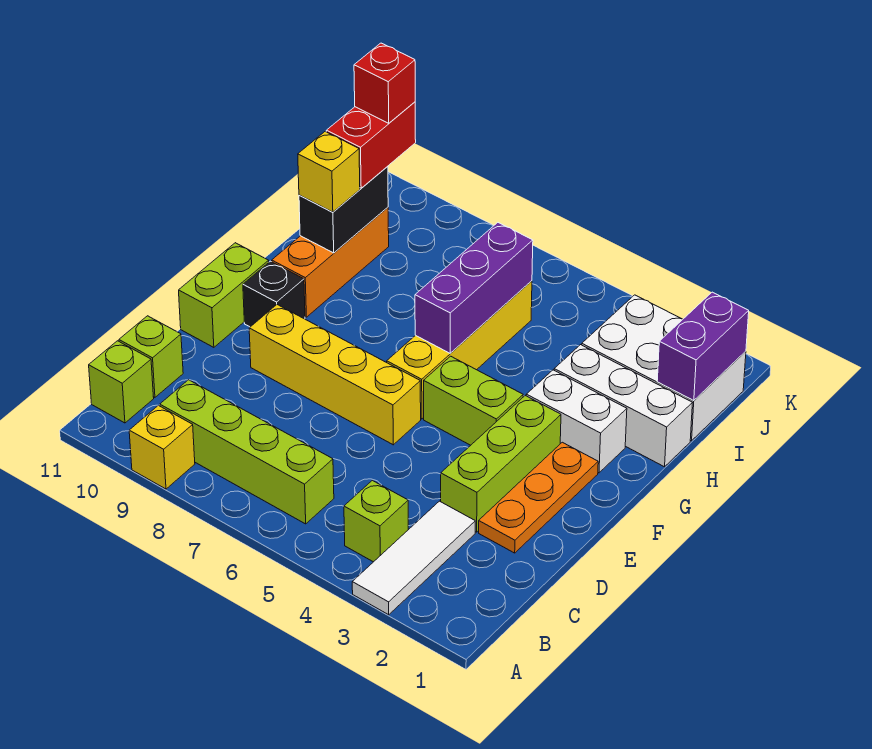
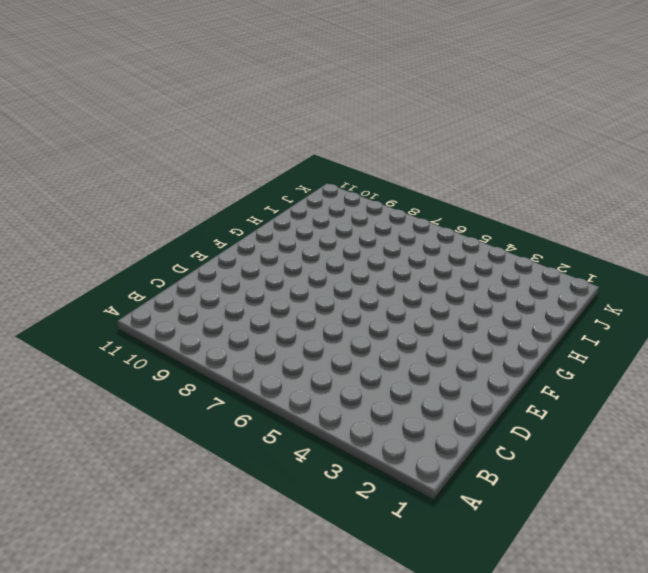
none -> white 1x3 tile [352,501,475,615]
none -> yellow 1x1 brick [129,405,195,489]
none -> lime 1x1 brick [344,480,408,562]

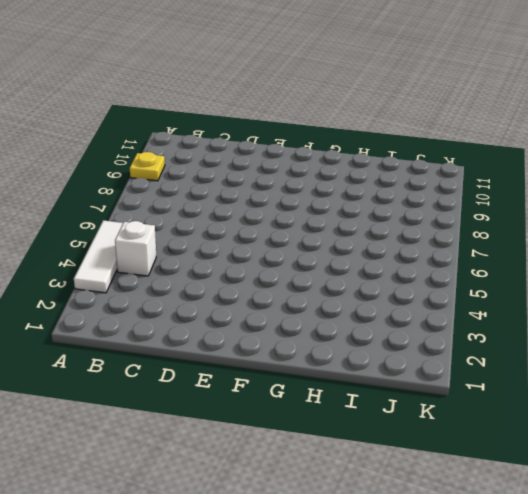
white 1x3 tile [74,220,123,293] -> white 1x3 tile turned to [352,501,475,615]
yellow 1x1 plate [130,152,165,181] -> yellow 1x1 brick [129,405,195,489]
white 1x1 brick [115,221,156,276] -> lime 1x1 brick [344,480,408,562]
none -> lime 1x4 brick [160,380,334,524]
none -> lime 1x1 brick [89,341,154,423]
none -> lime 1x1 brick [119,316,183,397]

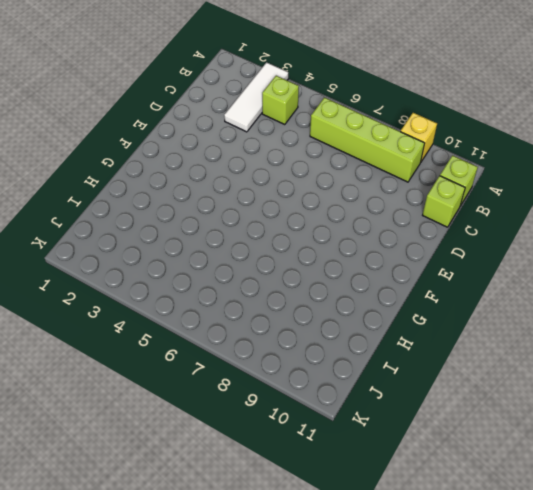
none -> orange 1x3 plate [479,442,598,553]
none -> lime 1x3 brick [441,396,561,532]
none -> yellow 1x4 brick [249,305,421,445]

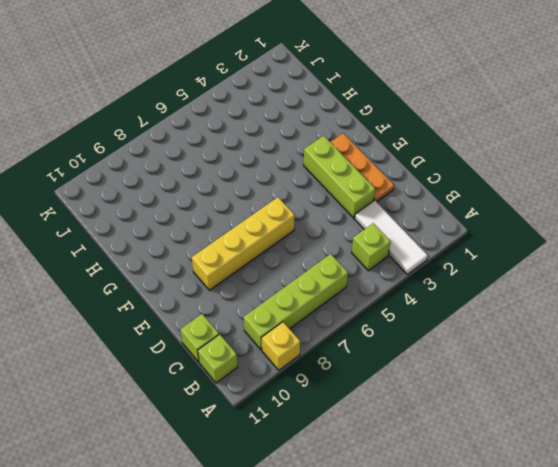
none -> lime 1x2 brick [179,243,269,347]
none -> lime 1x2 brick [424,356,523,445]
none -> yellow 1x4 brick [387,281,532,419]

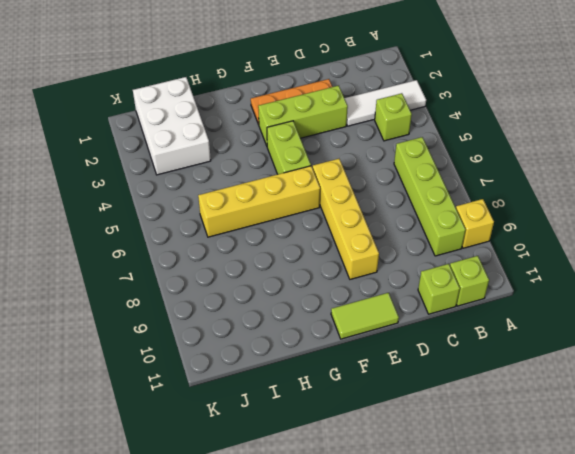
lime 1x2 tile [331,293,399,339] -> lime 1x2 brick [179,243,269,347]
none -> black 1x1 brick [243,261,305,327]
none -> white 1x2 brick [526,370,627,473]
none -> orange 1x3 brick [272,207,389,317]

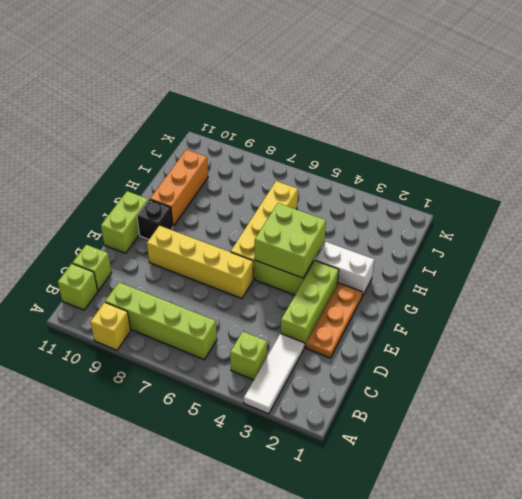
lime 2x2 brick [255,203,326,278] -> none
none -> white 1x3 brick [554,345,692,467]
none -> white 2x3 brick [582,295,746,441]
none -> purple 1x3 brick [415,223,533,353]

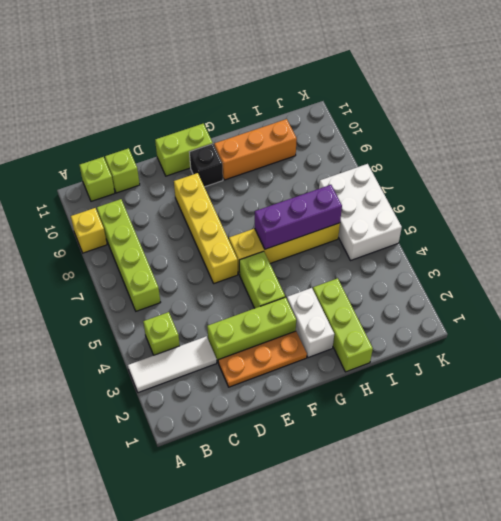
lime 1x3 brick [313,278,373,372] -> white 1x3 brick [554,345,692,467]
white 2x3 brick [319,164,402,261] -> white 2x3 brick moved to [582,295,746,441]
none -> black 1x2 brick [299,166,388,253]
none -> purple 1x2 brick [657,292,749,401]
none -> yellow 1x1 brick [298,132,360,212]

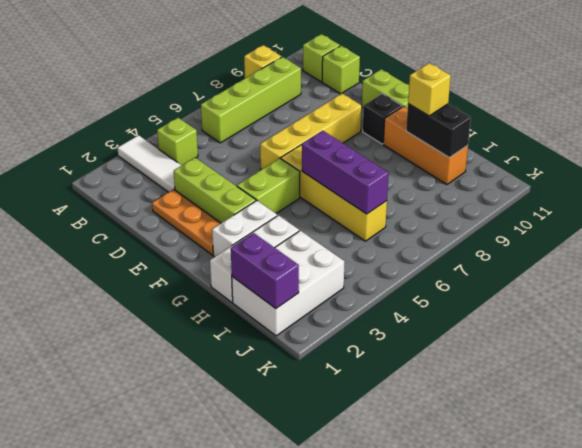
none -> red 1x2 brick [326,102,416,188]
none -> red 1x1 brick [354,43,415,123]

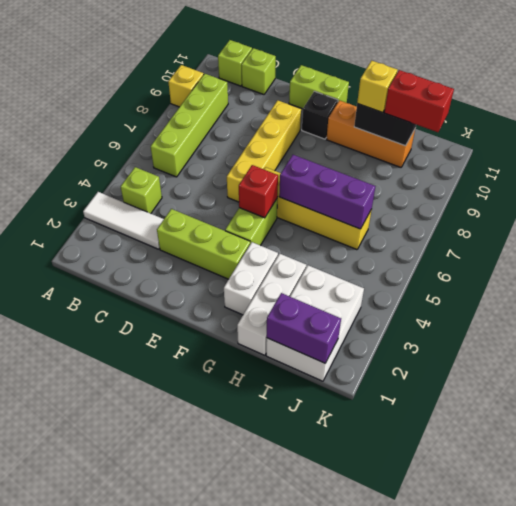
red 1x1 brick [239,165,278,218] -> red 1x1 brick moved to [354,43,415,123]
none -> orange 1x3 plate [479,442,598,553]

